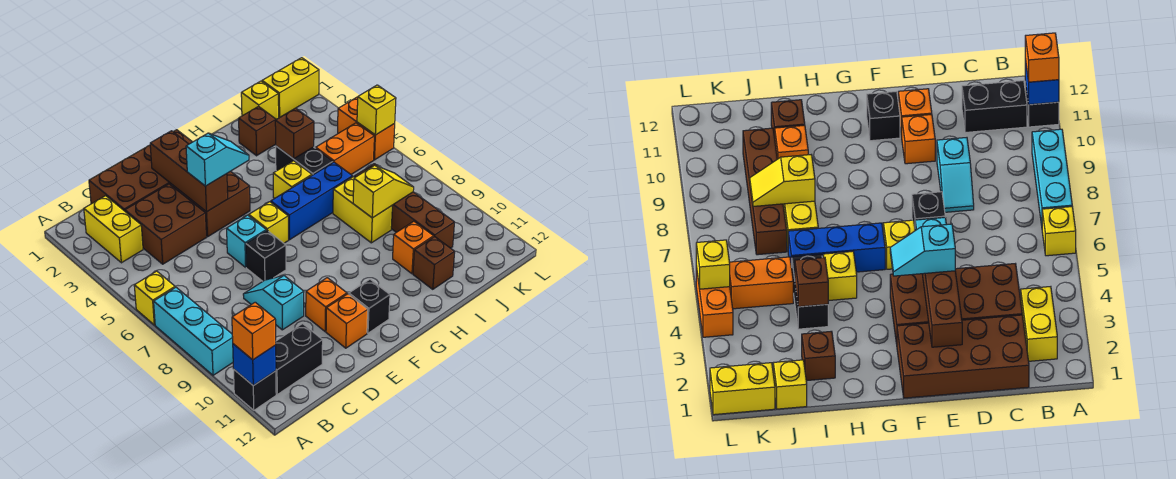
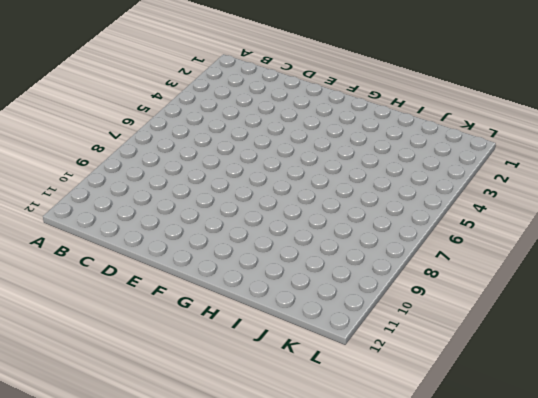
none -> yellow 1x1 brick [134,271,175,325]
none -> cyan 1x3 brick [154,287,233,375]
none -> black 1x1 brick [234,370,276,410]
none -> yellow 1x2 brick [84,196,143,263]

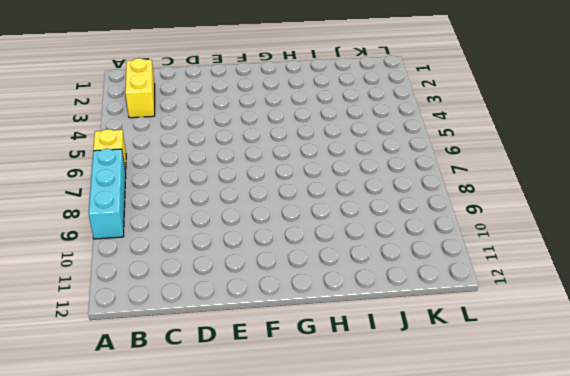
none -> black 1x1 brick [234,370,276,410]
none -> black 1x2 brick [276,324,323,394]
none -> brown 2x4 brick [89,130,192,211]
none -> brown 2x2 brick [125,184,206,264]

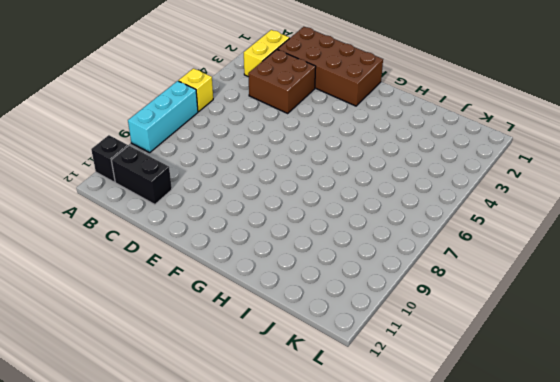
none -> cyan 1x2 slope [243,276,304,330]
none -> brown 2x2 brick [170,171,250,237]
none -> cyan 1x1 brick [227,215,266,267]
none -> black 1x1 brick [246,231,286,281]

